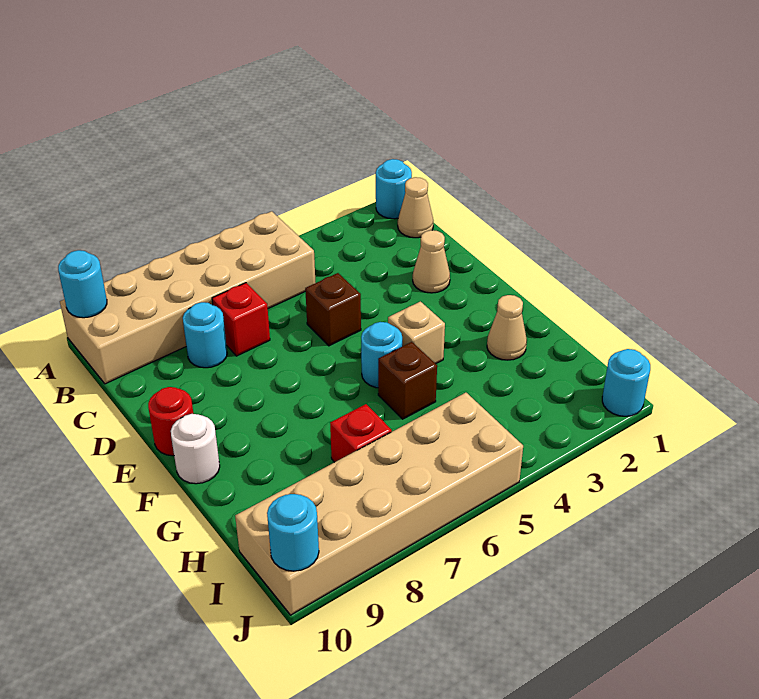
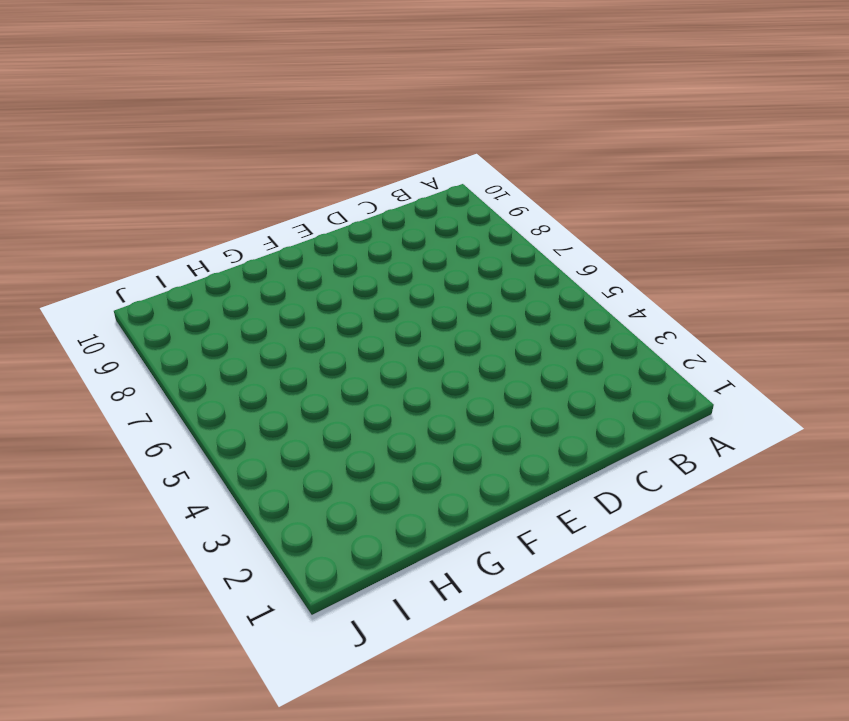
none -> cyan 1x1 round brick [376,159,412,219]
none -> tan 2x6 brick [60,211,315,384]
none -> tan 1x1 cone [398,177,433,238]

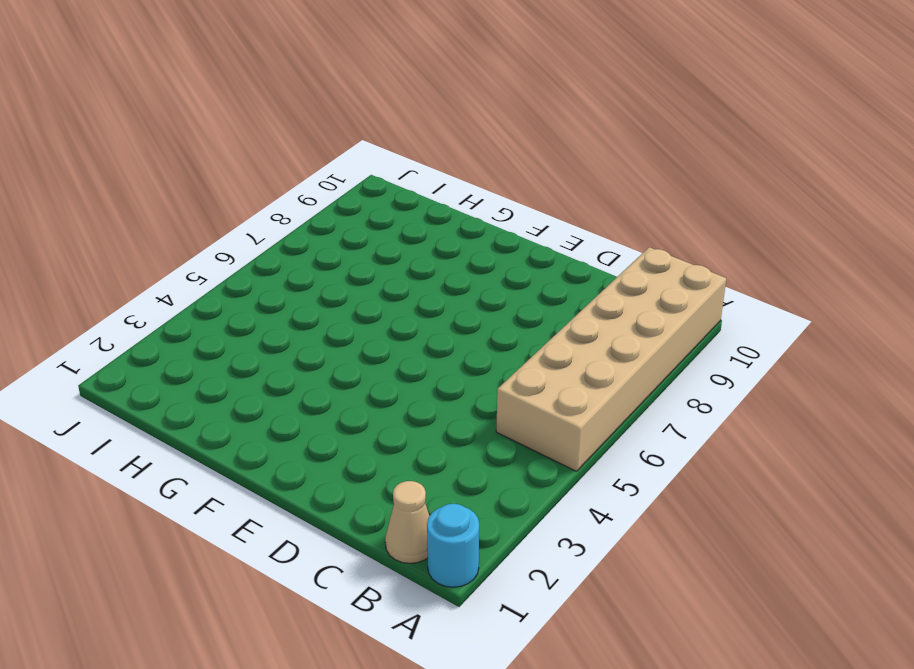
none -> red 1x1 brick [212,283,270,356]
none -> cyan 1x1 round brick [183,302,227,368]
none -> tan 1x1 cone [413,230,450,293]

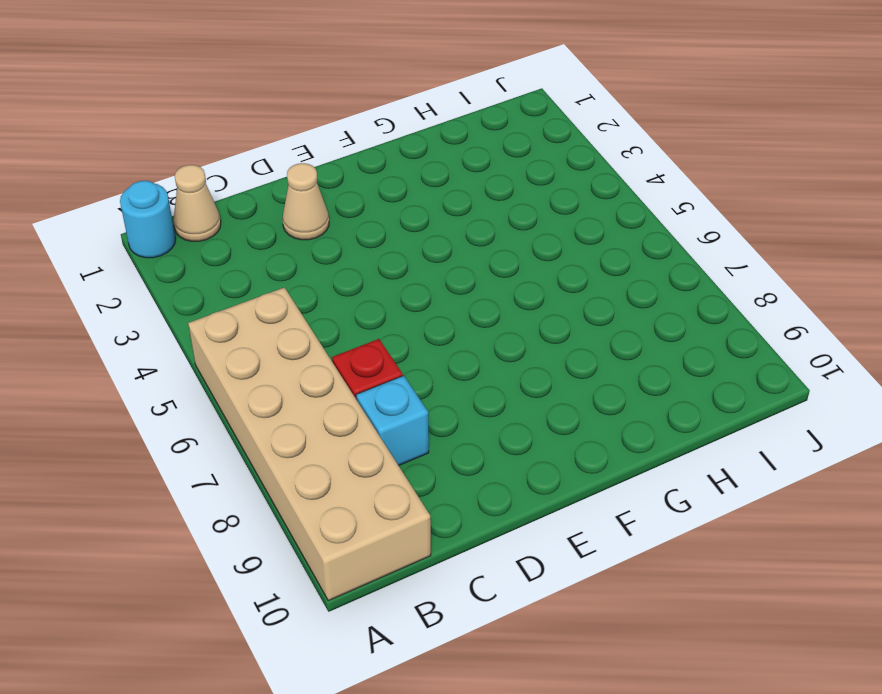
cyan 1x1 brick [356,376,429,466] -> cyan 1x1 round brick [183,302,227,368]
none -> brown 1x1 brick [305,273,361,346]
none -> red 1x1 round brick [148,387,193,456]
none -> tan 1x1 brick [388,301,445,364]

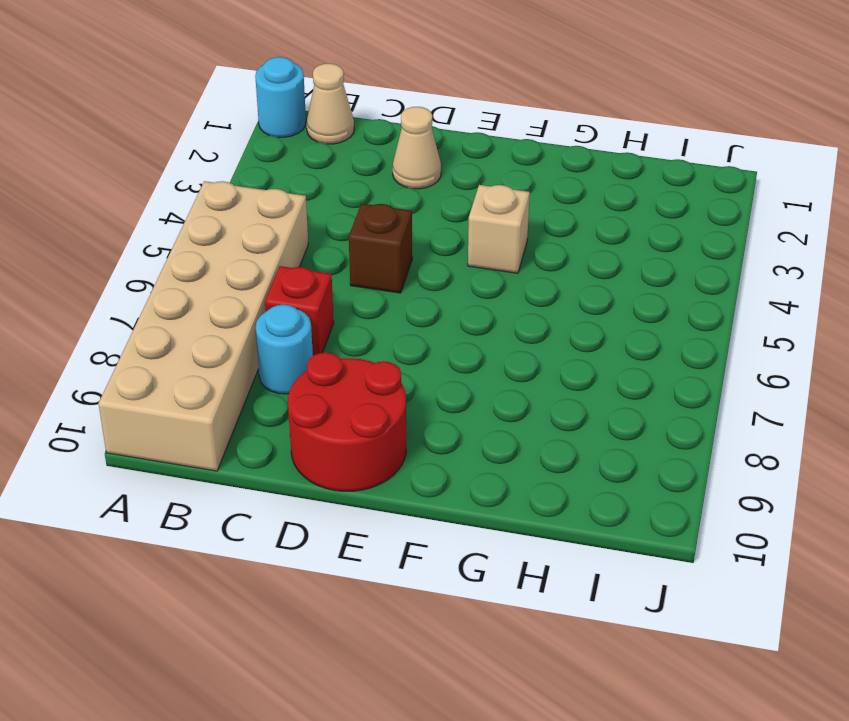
red 2x2 round brick [288,352,406,491] -> red 1x1 round brick [148,387,193,456]
none -> cyan 1x1 round brick [361,322,402,388]
none -> white 1x1 round brick [171,414,220,484]
none -> tan 1x1 cone [487,295,527,360]

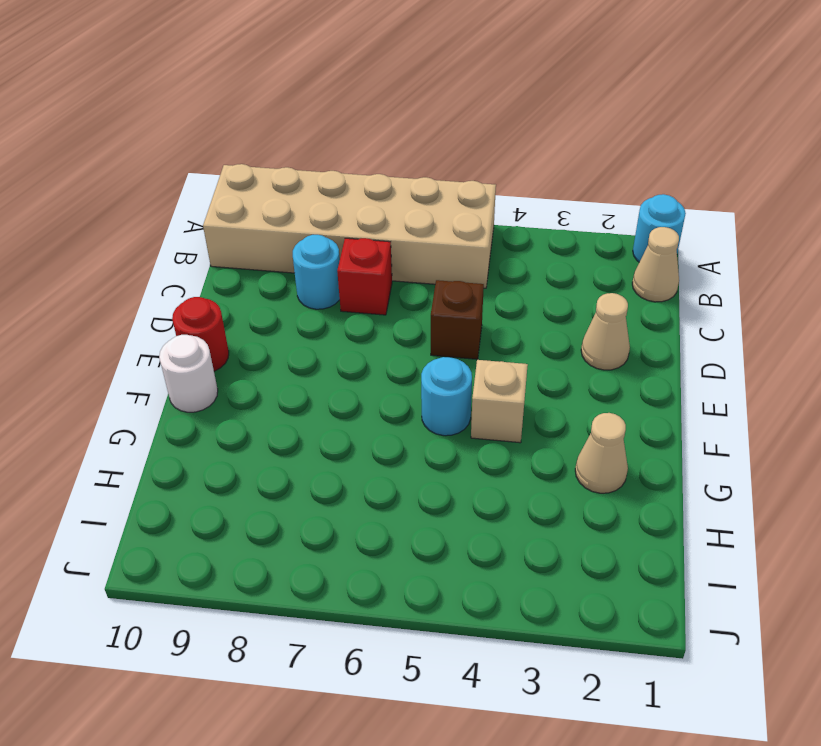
none -> brown 1x1 brick [378,342,437,419]
none -> red 1x1 brick [330,404,392,462]
none -> tan 2x6 brick [235,393,523,615]

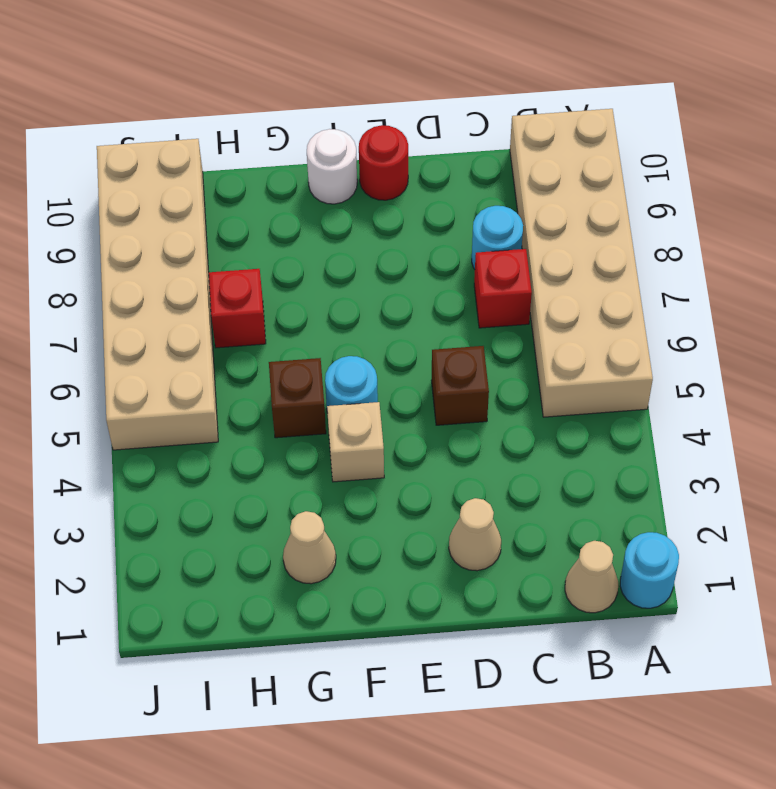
none -> cyan 1x1 round brick [602,349,650,416]
none -> cyan 1x1 round brick [58,250,107,318]
none -> cyan 1x1 round brick [267,494,319,571]

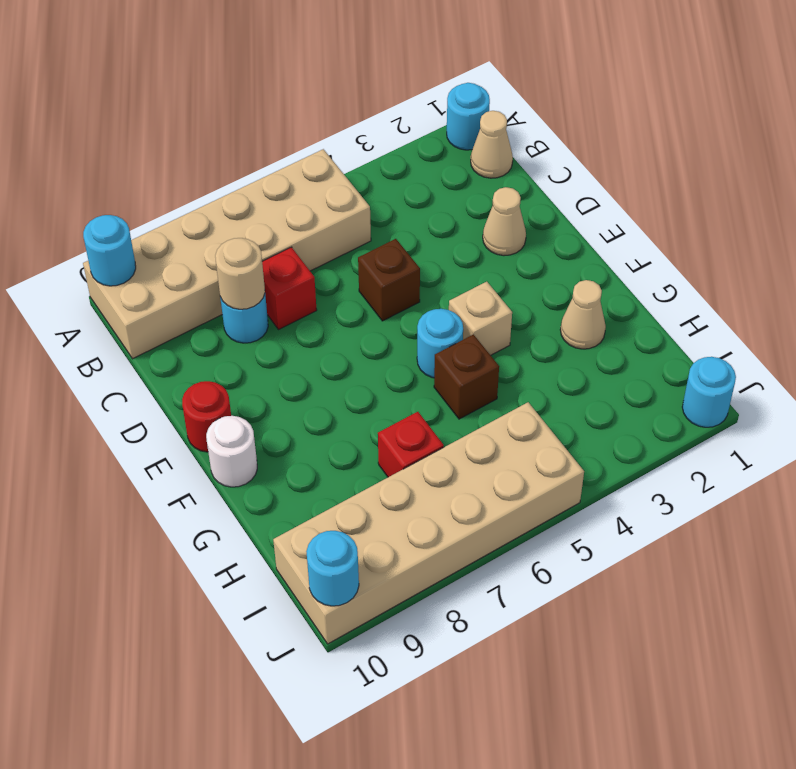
tan 1x1 round brick [215,238,265,309] -> none

